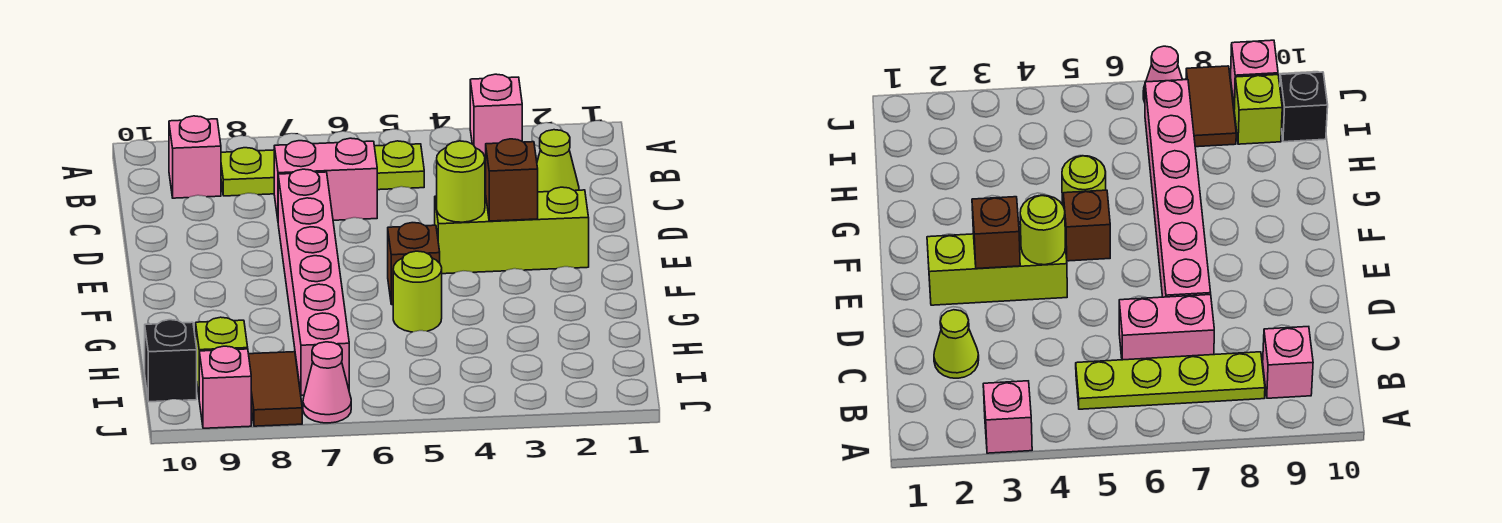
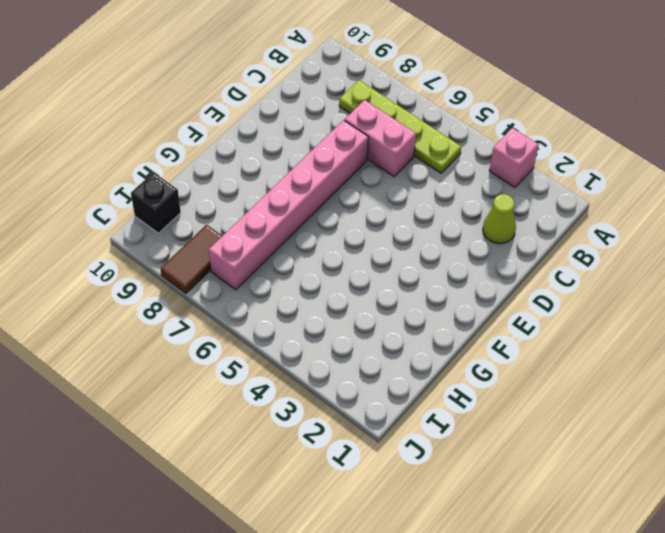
none -> pink 1x1 brick [169,116,221,198]
none -> lime 1x3 brick [435,187,589,274]
none -> brown 1x1 brick [388,223,440,305]

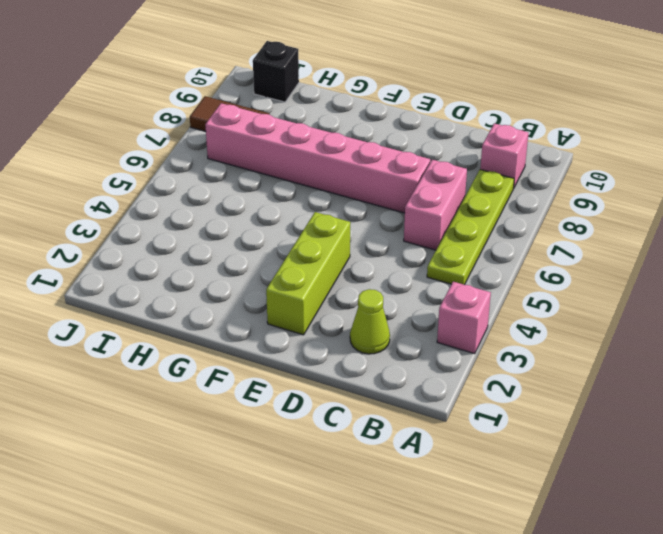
none -> brown 1x1 brick [388,223,440,305]
none -> lime 1x1 round brick [393,251,442,332]
none -> lime 1x1 brick [196,317,248,394]

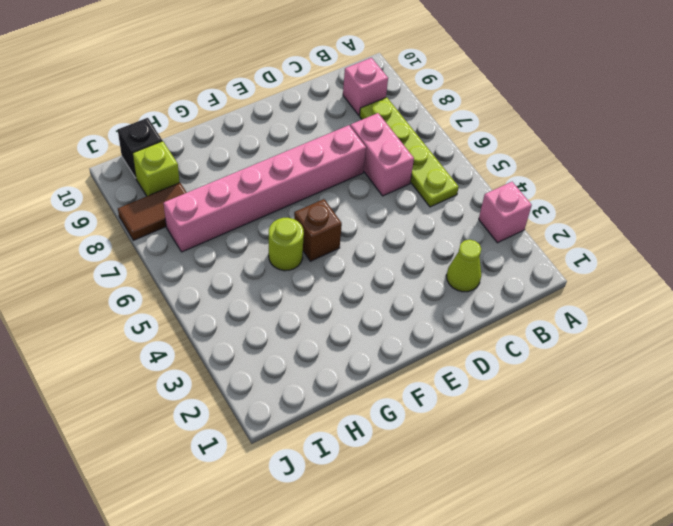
none -> lime 1x3 brick [435,187,589,274]
none -> pink 1x1 cone [303,342,351,423]
none -> pink 1x1 brick [199,346,251,428]

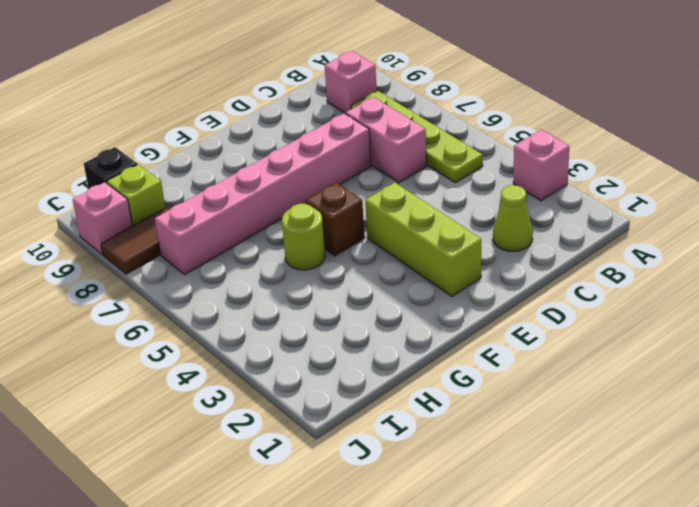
none -> pink 1x1 cone [303,342,351,423]
none -> brown 1x1 brick [486,139,538,221]
none -> lime 1x1 round brick [437,141,485,222]

